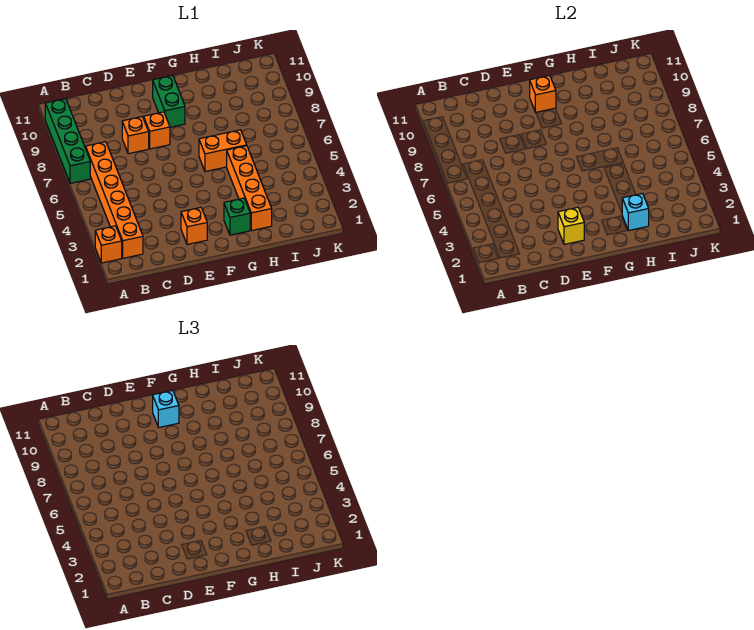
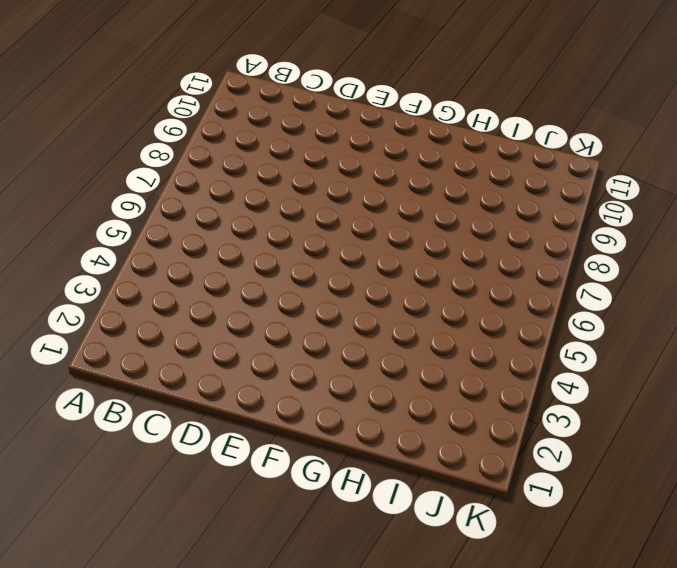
none -> orange 1x1 brick [95,226,122,263]
none -> green 1x4 brick [45,99,90,183]
none -> orange 1x6 brick [86,142,143,258]

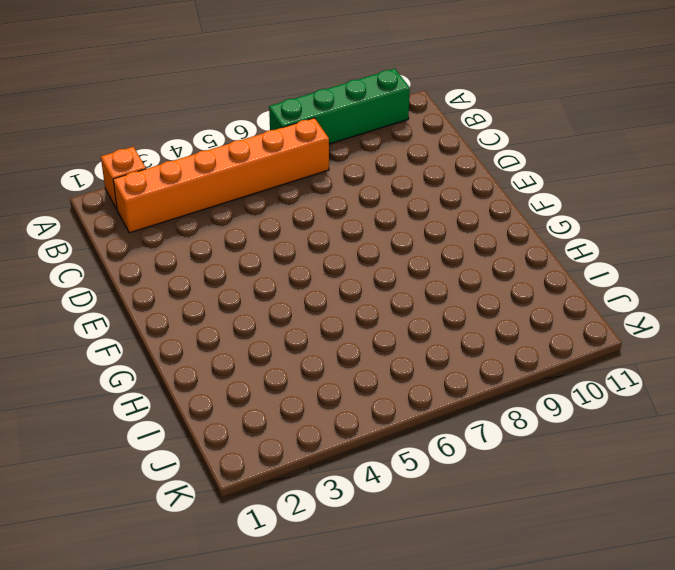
none -> orange 1x1 brick [122,117,149,154]
none -> orange 1x1 brick [181,207,207,244]
none -> orange 1x1 brick [144,112,170,149]

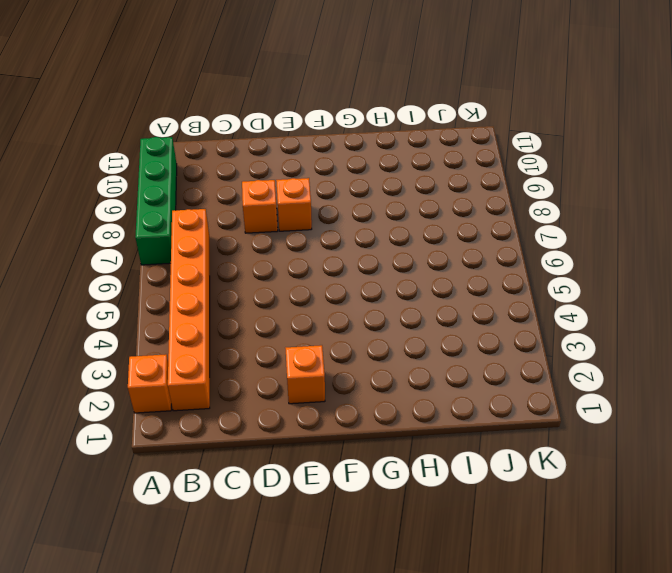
none -> green 1x2 brick [153,75,185,127]
none -> green 1x1 brick [224,198,250,235]
none -> orange 1x2 brick [199,130,247,172]

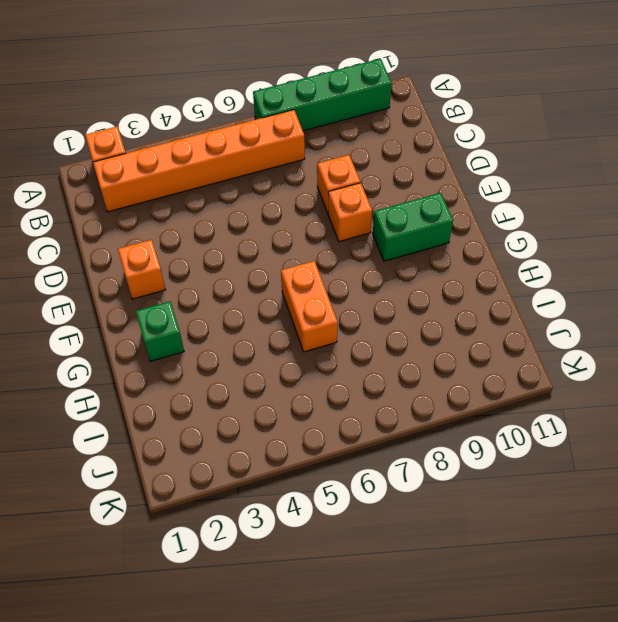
none -> orange 1x4 brick [227,146,272,231]
none -> yellow 1x1 brick [558,207,584,244]
none -> orange 1x1 brick [530,75,556,112]

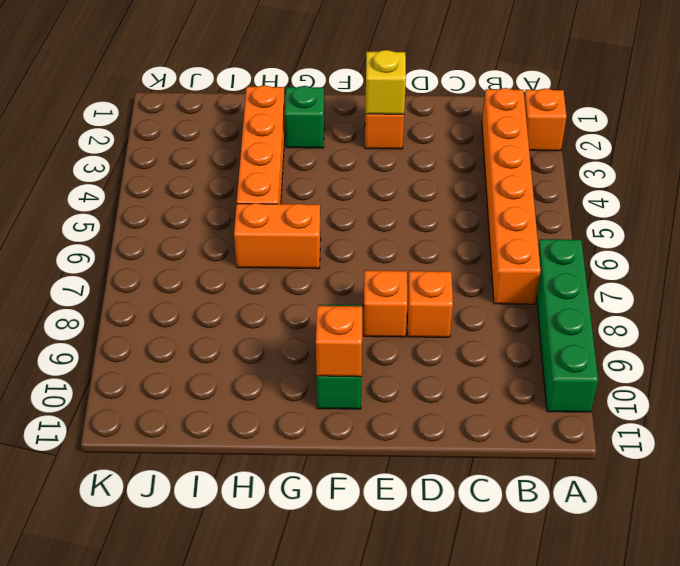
none -> cyan 1x1 brick [622,194,649,231]
none -> cyan 1x1 brick [153,390,179,427]

